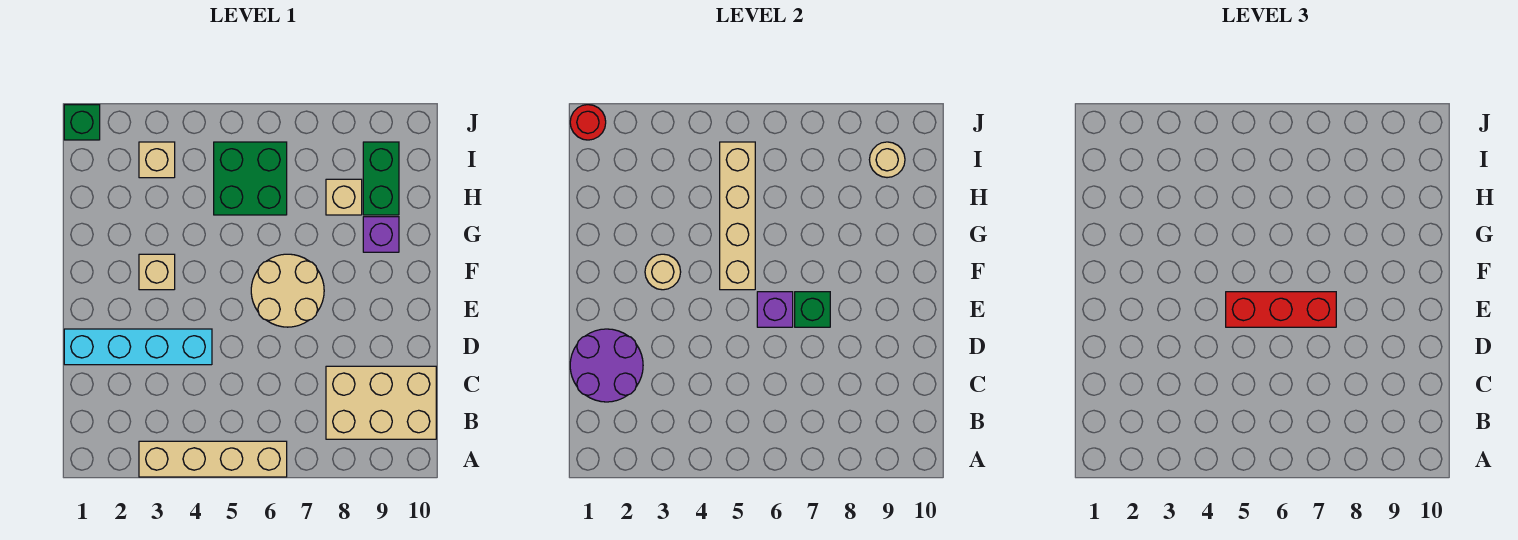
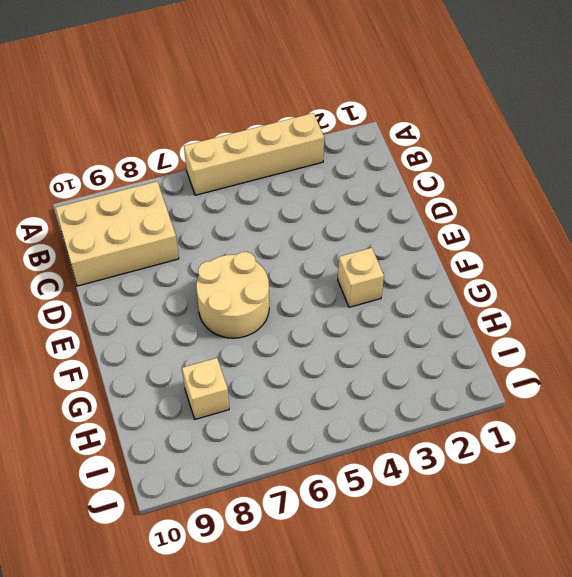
none -> cyan 1x4 brick [64,329,212,365]
none -> purple 1x1 brick [363,217,399,252]
none -> green 2x2 brick [214,142,287,215]

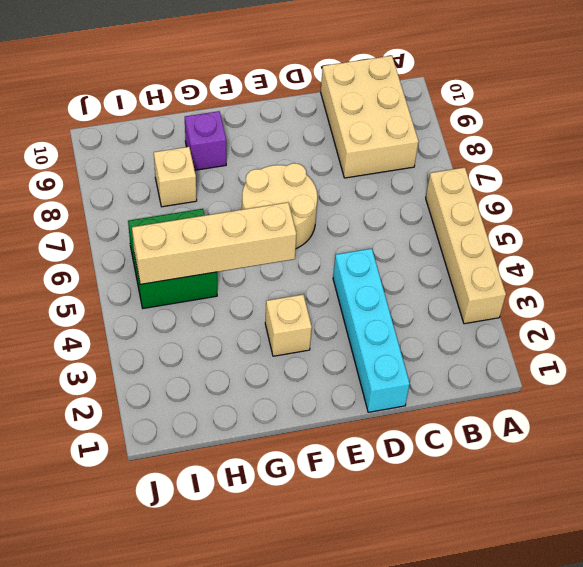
none -> green 1x2 brick [363,142,399,215]
none -> tan 1x1 brick [139,142,175,178]
none -> green 1x1 brick [64,105,100,140]

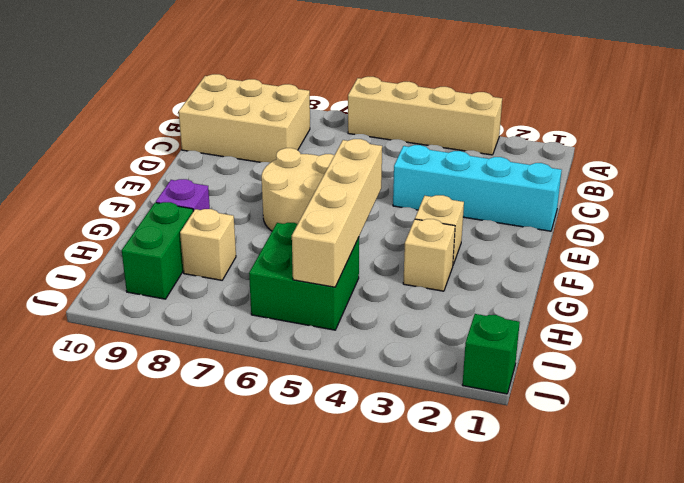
tan 1x1 brick [403,219,455,291] -> tan 1x1 brick moved to [139,142,175,178]
none -> purple 2x2 round brick [570,329,643,402]
none -> purple 1x1 brick [757,292,793,327]
none -> green 1x1 brick [795,292,830,327]

